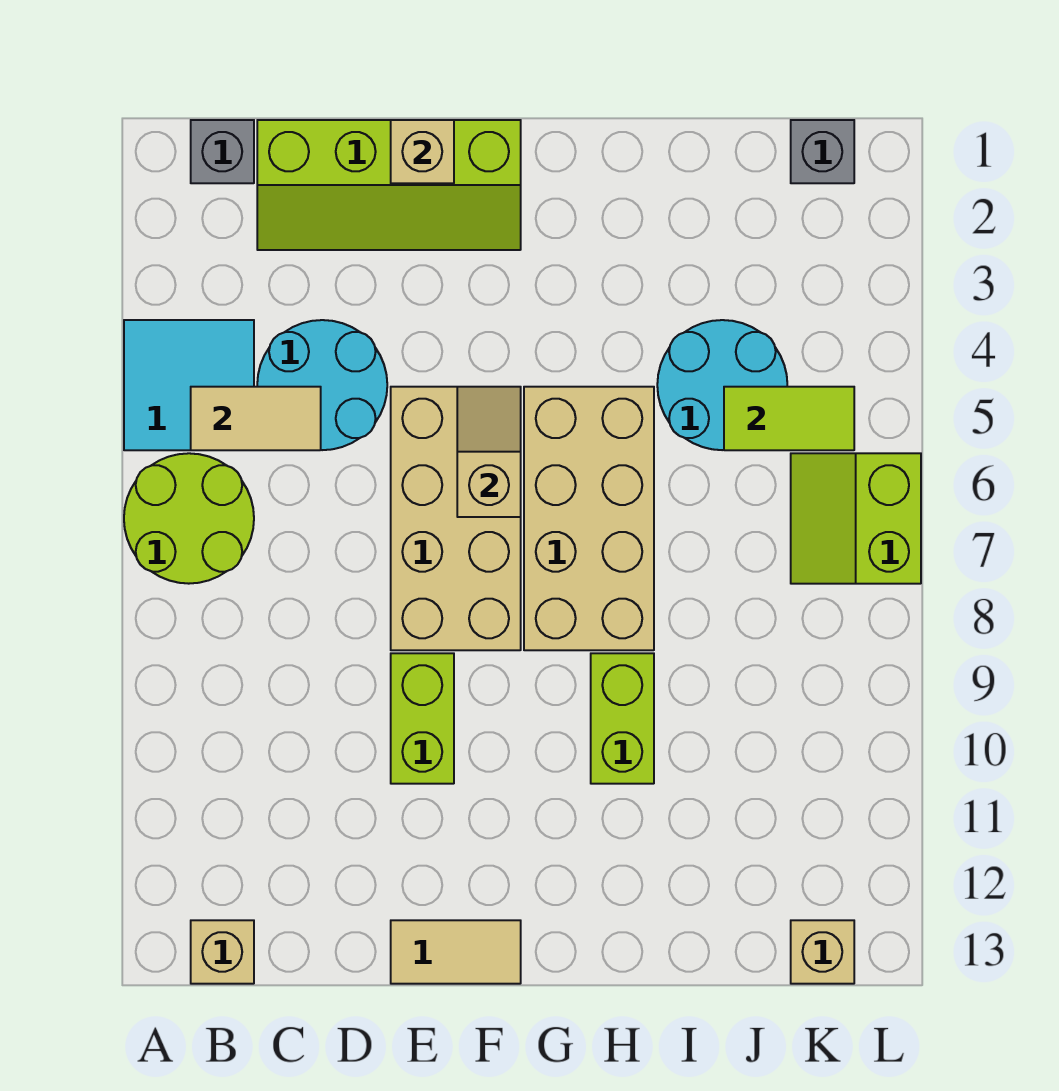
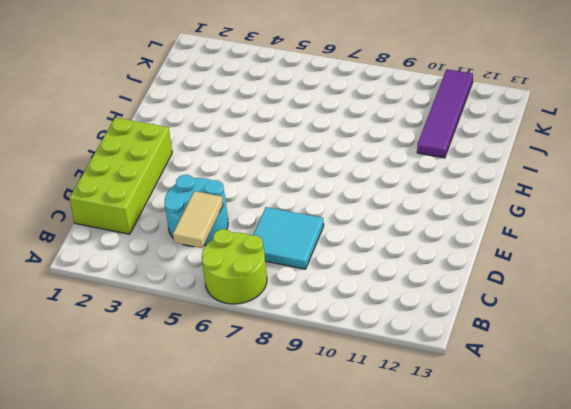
lime 2x4 brick [69,118,172,234] -> lime 2x4 slope [257,120,521,250]
cyan 2x2 tile [253,207,324,269] -> cyan 2x2 tile moved to [124,320,254,450]
purple 1x4 tile [417,69,473,158] -> none
none -> grey 1x1 brick [191,120,254,183]
none -> tan 1x1 brick [191,920,254,984]
none -> tan 2x4 brick [391,387,521,650]

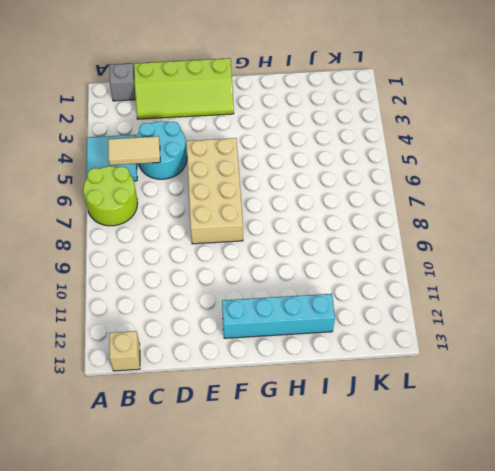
cyan 1x4 brick [222,294,335,338] -> none
none -> lime 1x2 brick [391,653,454,784]
none -> tan 1x2 tile [391,920,521,984]
none -> tan 2x4 brick [524,387,654,650]

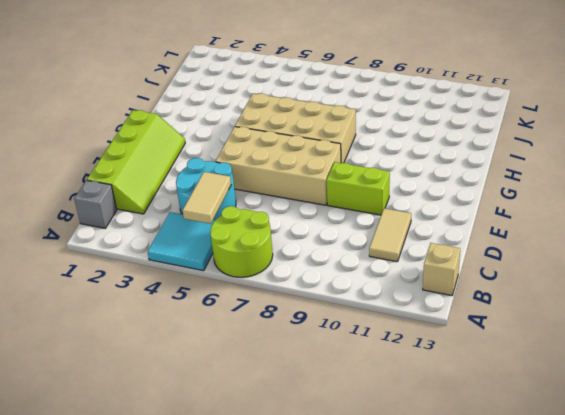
tan 1x2 tile [369,208,411,262] -> tan 1x2 tile moved to [391,920,521,984]
none -> lime 1x2 brick [591,653,654,784]
none -> cyan 2x2 round brick [657,320,787,450]
none -> grey 1x1 brick [791,120,854,183]

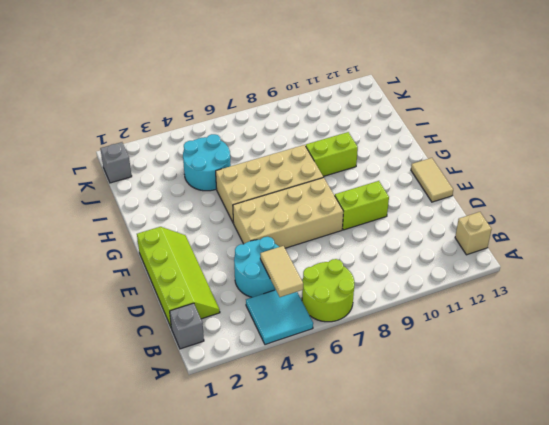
none -> lime 2x2 slope [791,453,921,584]
none -> tan 1x1 brick [791,920,854,984]
none -> tan 1x1 brick [391,120,454,183]

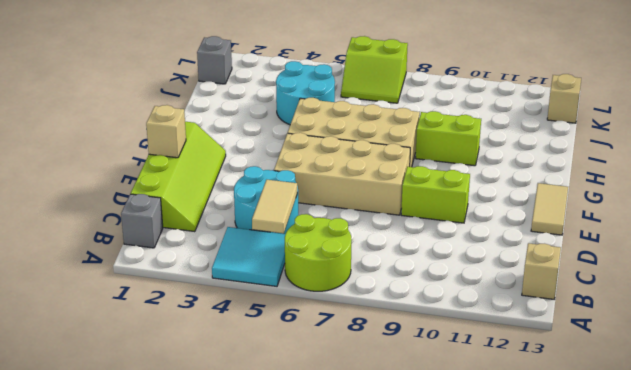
none -> tan 1x2 slope [457,387,521,517]
none -> lime 1x2 tile [724,387,854,450]

